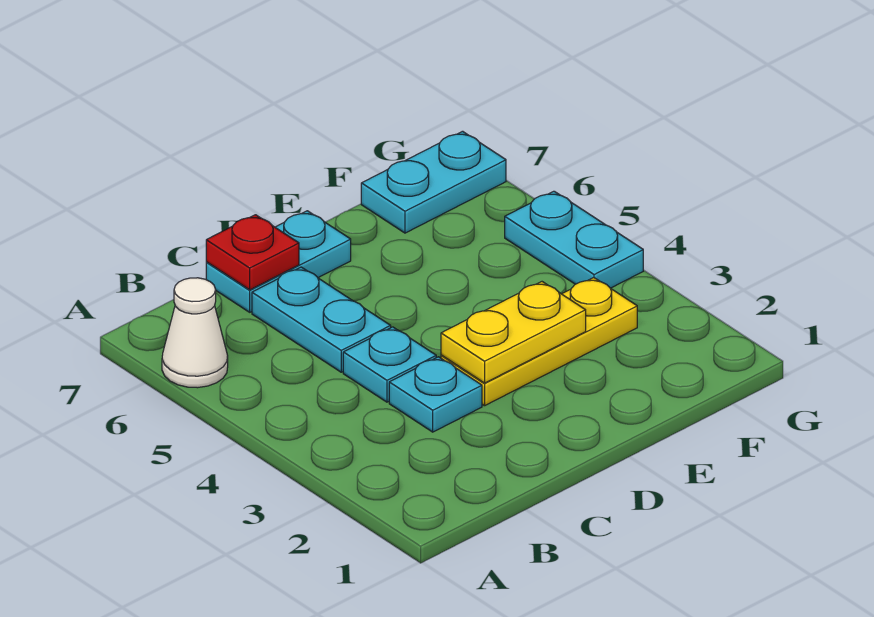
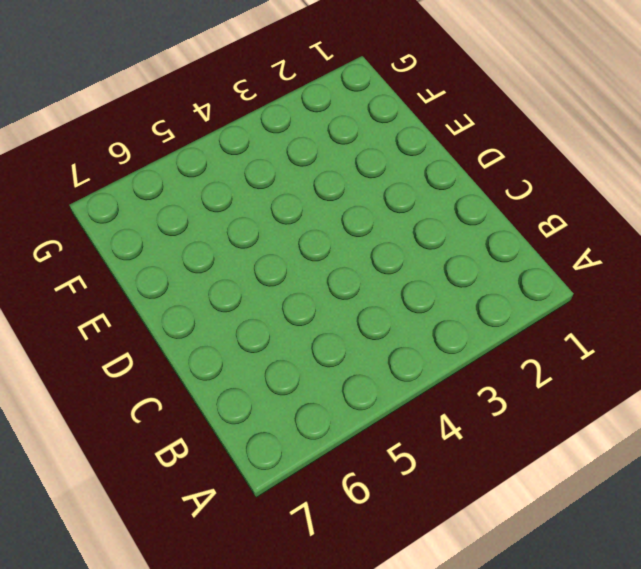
none -> white 1x1 cone [162,278,228,388]
none -> cyan 1x1 plate [389,357,482,432]

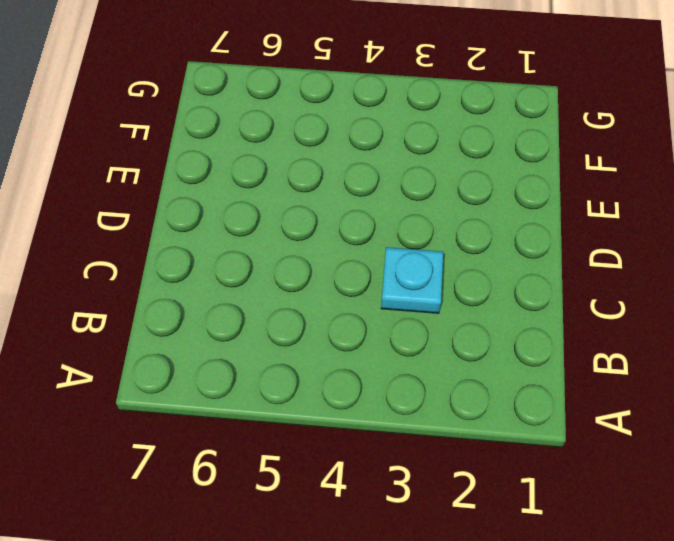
none -> white 1x1 cone [162,278,228,388]
none -> cyan 1x1 plate [343,327,436,402]

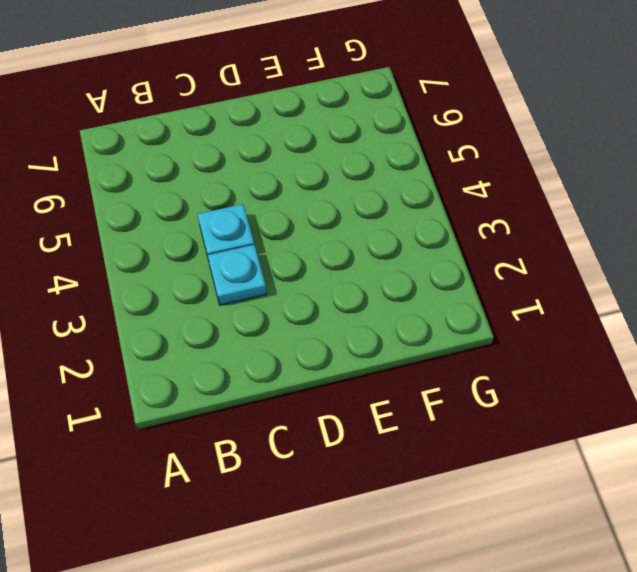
none -> white 1x1 cone [162,278,228,388]
none -> cyan 1x2 plate [252,267,391,372]

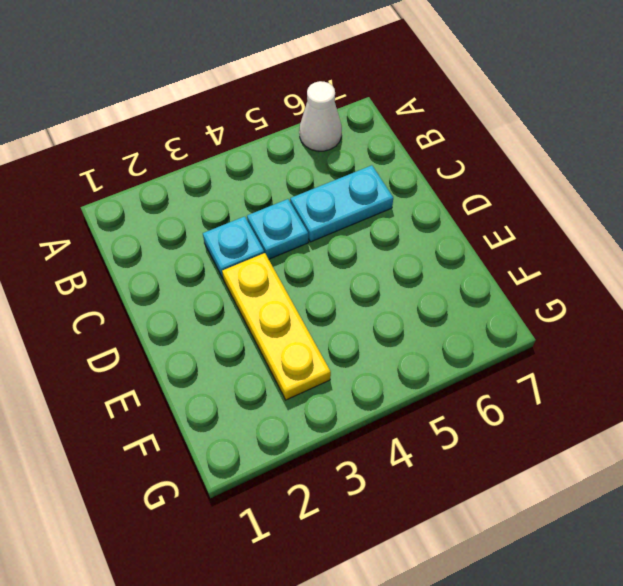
none -> cyan 1x2 plate [206,211,351,312]
none -> cyan 1x2 plate [361,131,506,233]

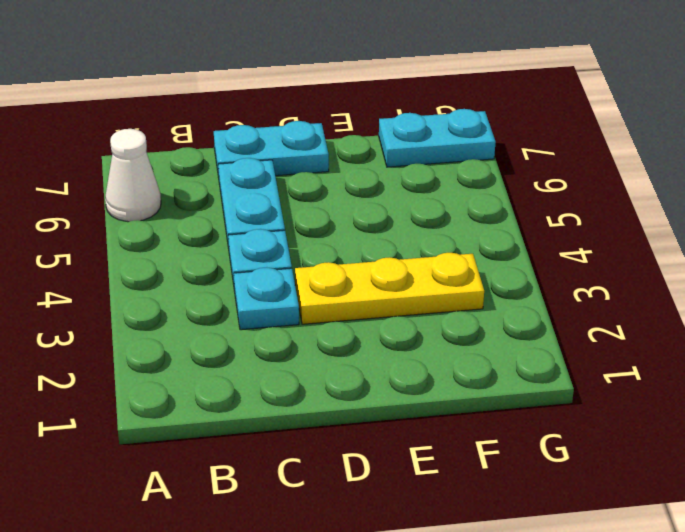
none -> cyan 1x2 plate [505,191,643,288]
none -> red 1x1 plate [206,215,299,290]

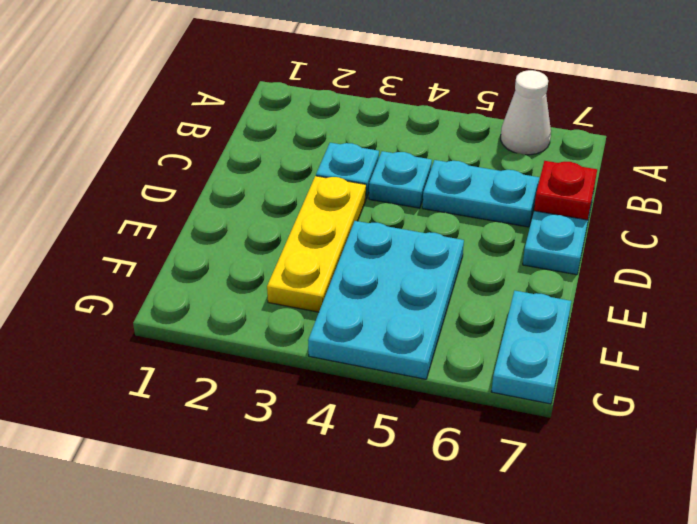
cyan 2x3 plate [308,221,464,379] -> cyan 1x2 plate [505,191,643,288]
none -> yellow 1x2 plate [441,282,586,383]

